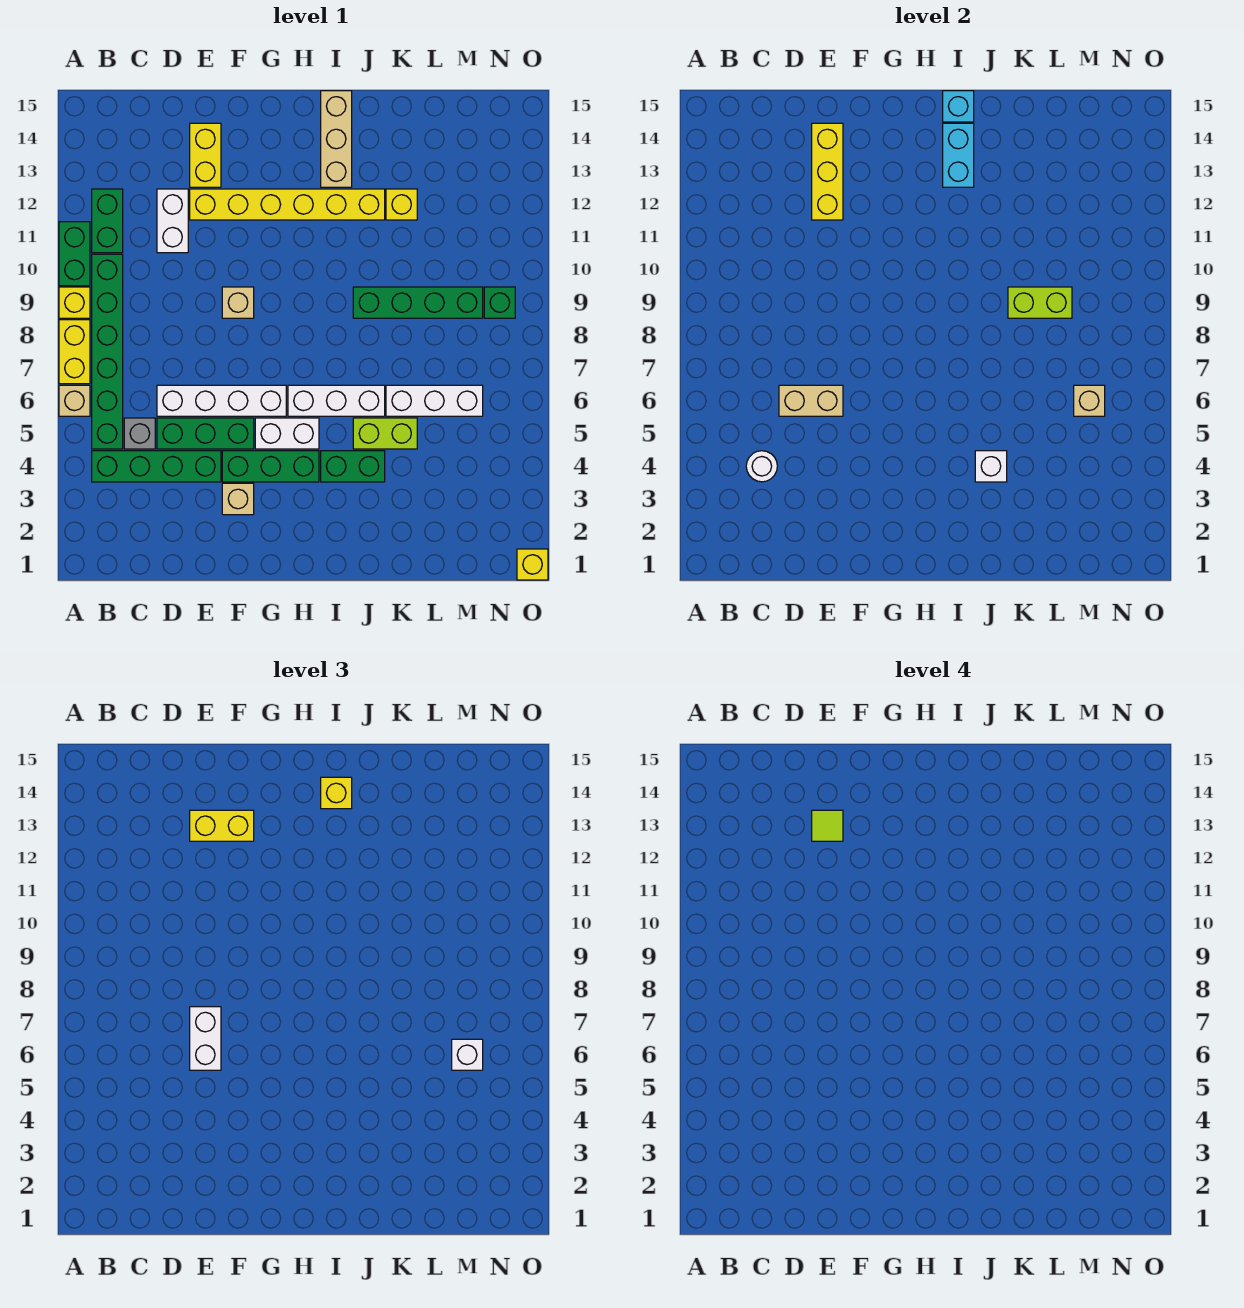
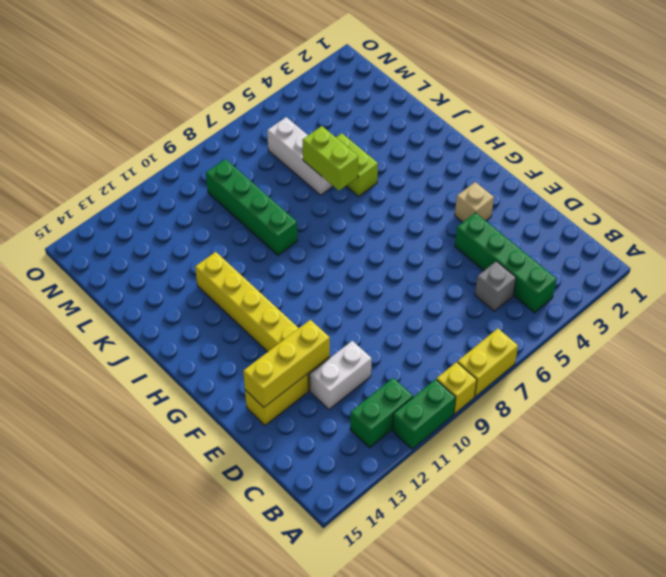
lime 1x2 brick [302,126,358,191] -> lime 1x2 brick moved to [1008,287,1072,318]
none -> tan 1x1 brick [59,385,90,416]
none -> green 1x6 brick [92,254,123,449]
none -> green 1x3 brick [157,418,254,449]
none -> white 1x4 brick [157,385,286,416]

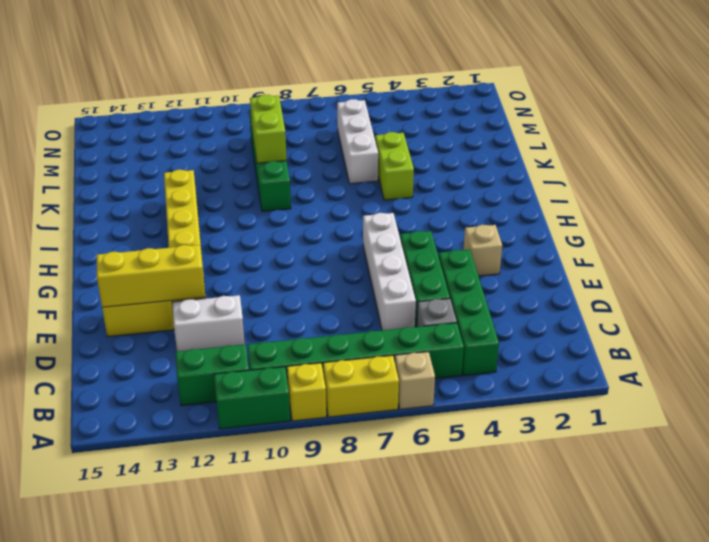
none -> green 1x3 brick [222,451,319,482]
none -> tan 1x1 brick [222,287,254,318]
none -> white 1x2 brick [255,418,319,449]
none -> white 1x3 brick [288,385,385,416]

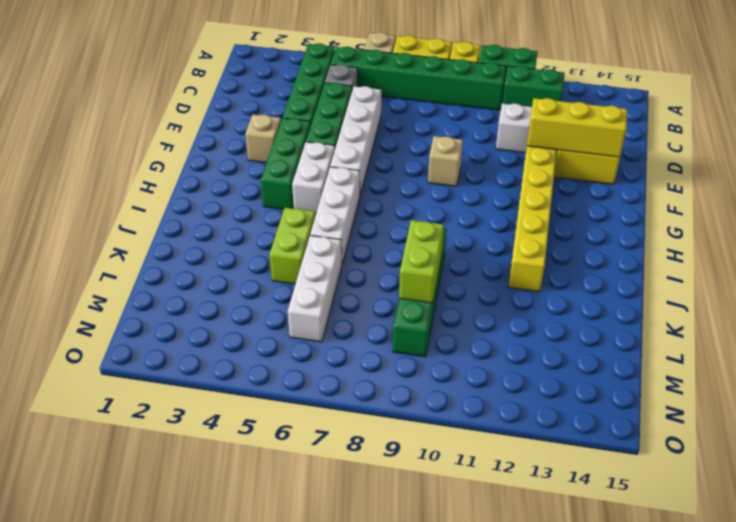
none -> green 1x2 brick [321,451,385,482]
none -> tan 1x3 brick [321,91,352,187]
none -> yellow 1x1 brick [386,189,417,220]
none -> green 1x1 brick [484,287,515,318]

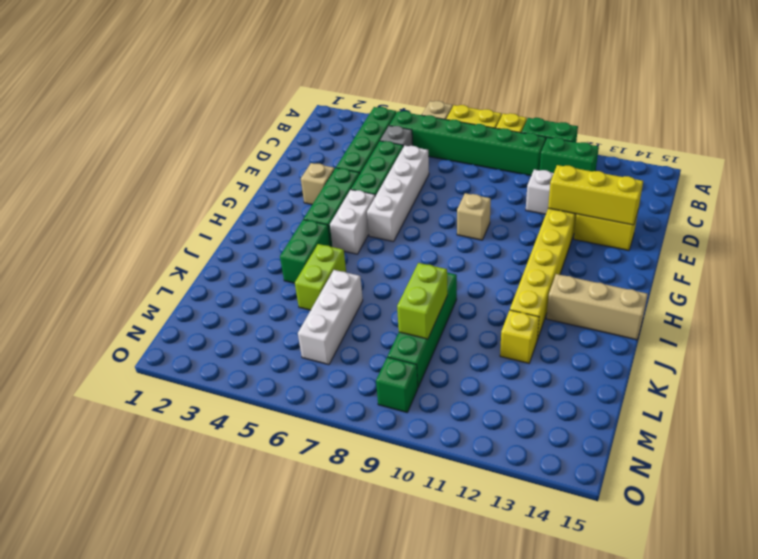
none -> white 1x3 brick [288,385,385,416]
none -> yellow 1x1 brick [517,549,548,580]
none -> white 1x1 round brick [746,451,777,482]
none -> tan 1x2 brick [779,385,843,416]

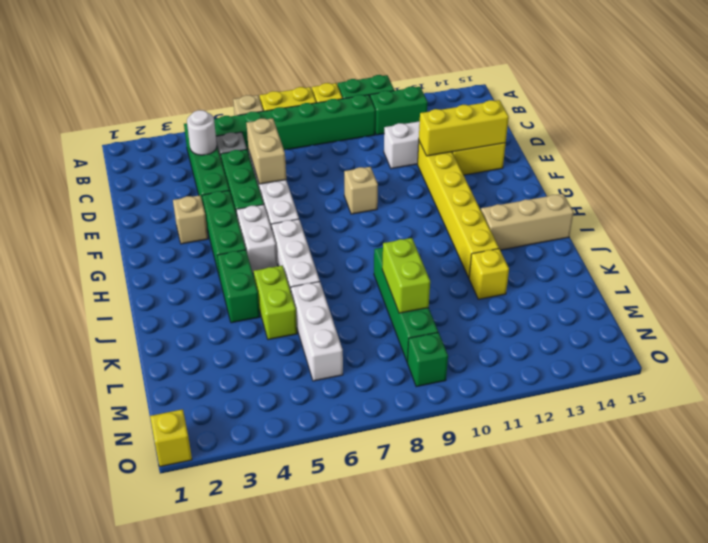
none -> cyan 1x2 brick [943,123,974,187]
none -> cyan 1x1 brick [943,91,974,122]
none -> white 1x1 brick [975,451,1007,482]
none -> tan 1x1 brick [1074,385,1105,416]

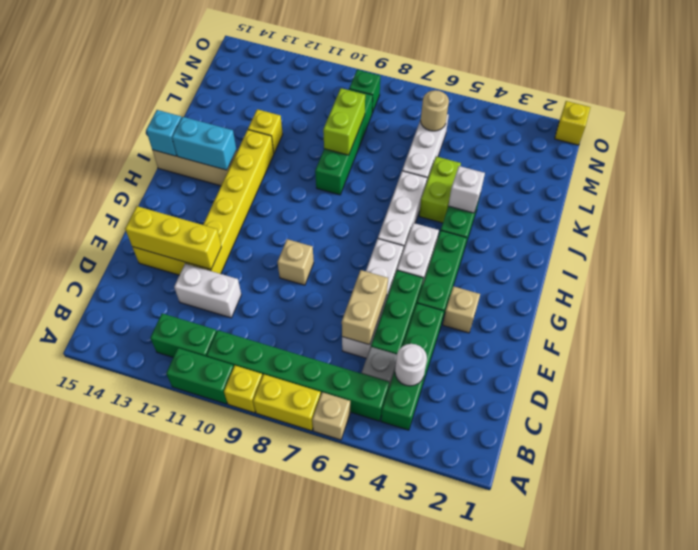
tan 1x1 round brick [421,90,449,131] -> tan 1x1 brick [1074,385,1105,416]
none -> white 1x2 brick [190,1007,221,1070]
none -> yellow 1x2 brick [190,810,254,841]
none -> yellow 1x1 brick [321,777,352,809]
none -> white 1x1 brick [452,1039,483,1070]

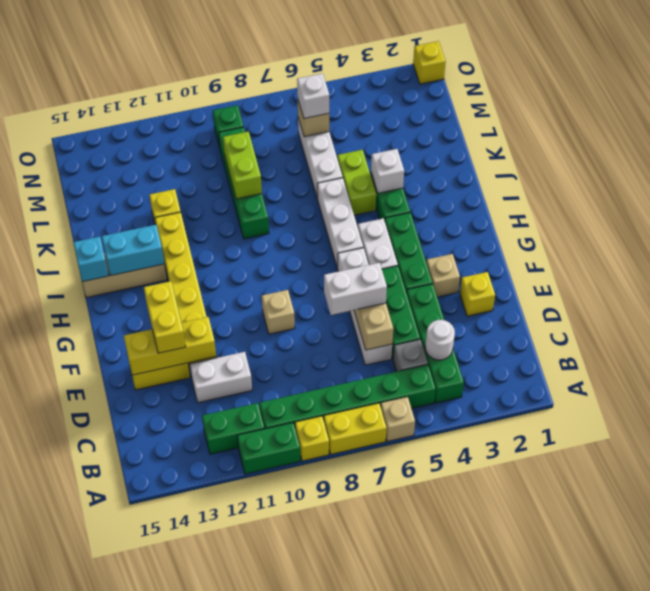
yellow 1x1 brick [460,272,495,316] -> yellow 1x1 brick moved to [321,777,352,809]
none -> lime 1x1 tile [812,810,843,841]

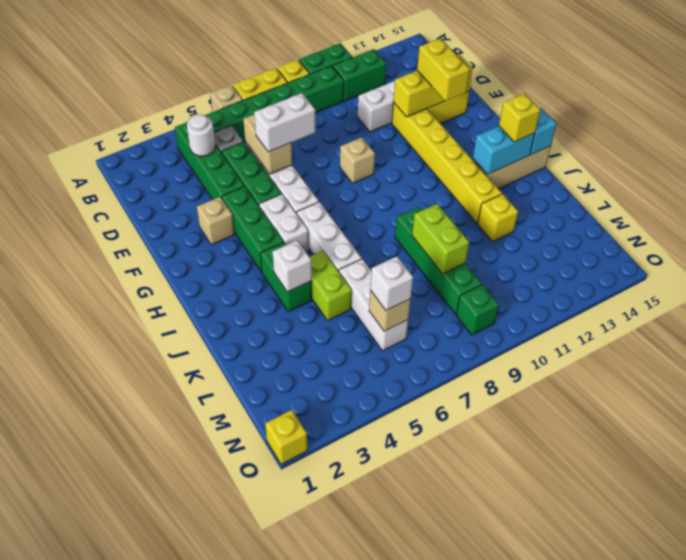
none -> lime 1x1 tile [812,810,843,841]

